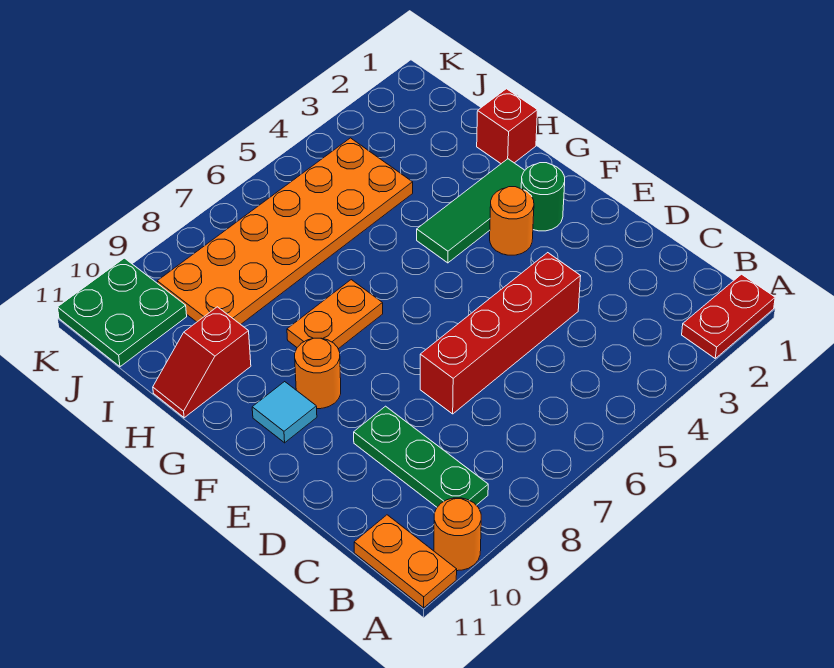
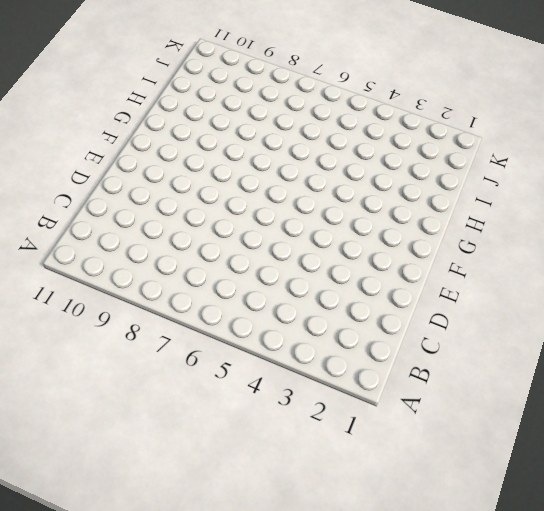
none -> red 1x2 plate [682,274,775,358]
none -> orange 1x1 round brick [434,498,481,571]
none -> orange 1x2 plate [354,515,457,608]

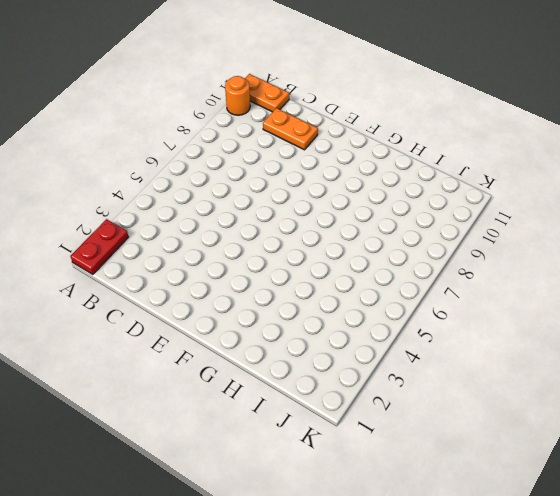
orange 1x2 plate [263,108,318,150] -> orange 1x2 plate turned to [287,280,383,349]
none -> green 1x3 plate [354,406,488,507]
none -> red 1x4 brick [420,253,581,414]
none -> green 1x1 round brick [521,163,565,231]

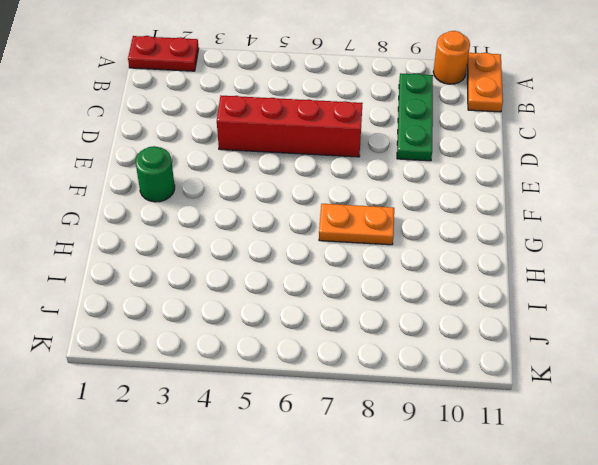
none -> orange 1x1 round brick [490,187,534,255]
none -> orange 1x1 round brick [295,338,341,409]
none -> cyan 1x1 tile [252,382,317,443]

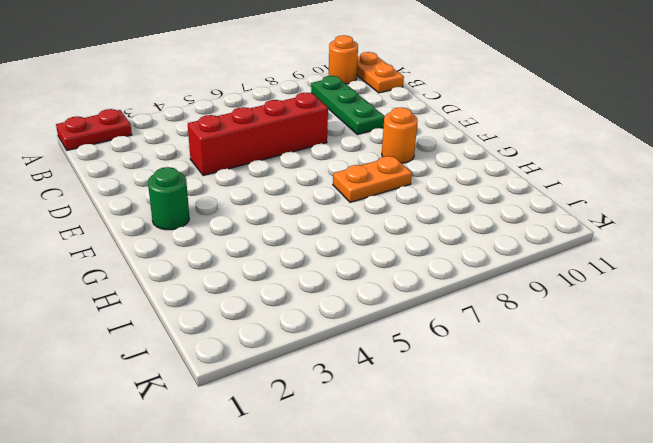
none -> orange 1x1 round brick [490,187,534,255]
none -> cyan 1x1 tile [252,382,317,443]
none -> green 1x3 tile [417,159,525,263]

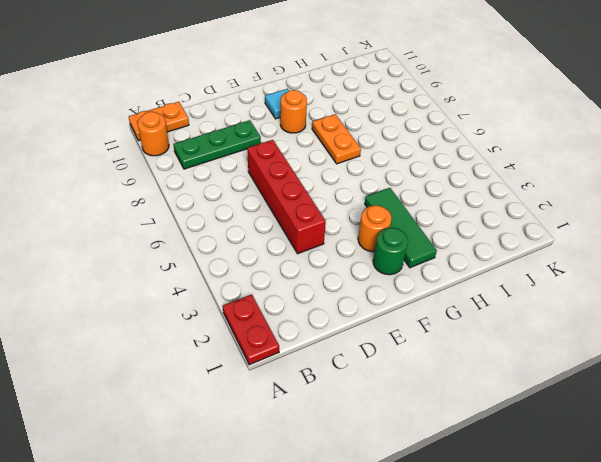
none -> red 1x1 brick [477,89,537,164]
none -> red 1x2 slope [153,307,251,418]
none -> orange 2x6 plate [157,138,413,324]

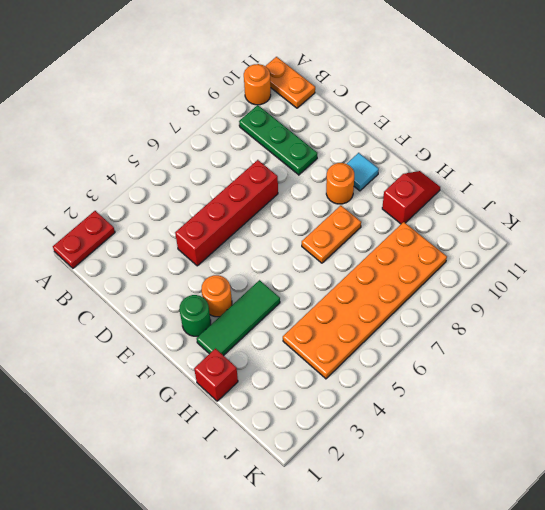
none -> green 2x2 plate [58,258,187,367]

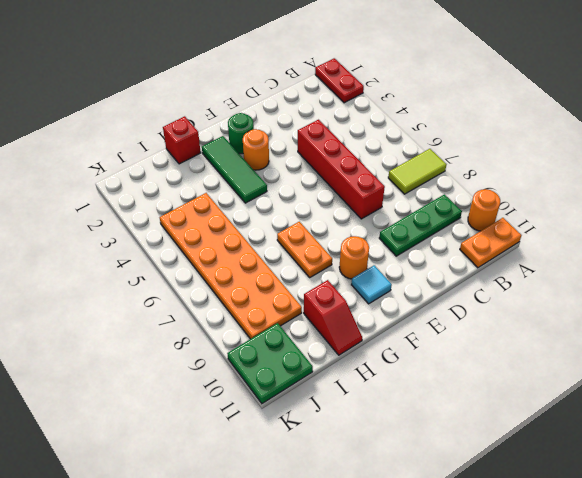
lime 1x2 tile [388,149,446,194] -> none

